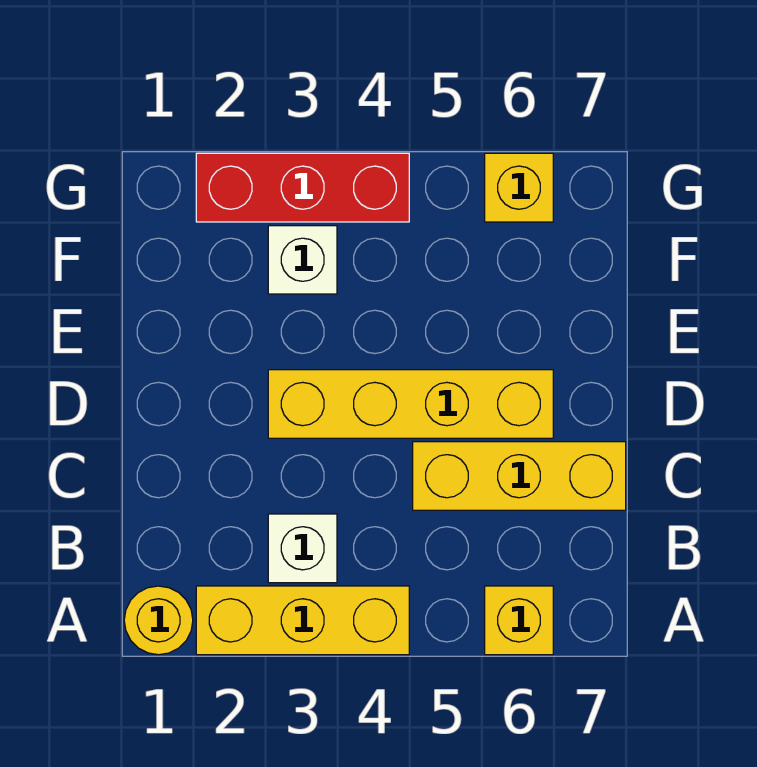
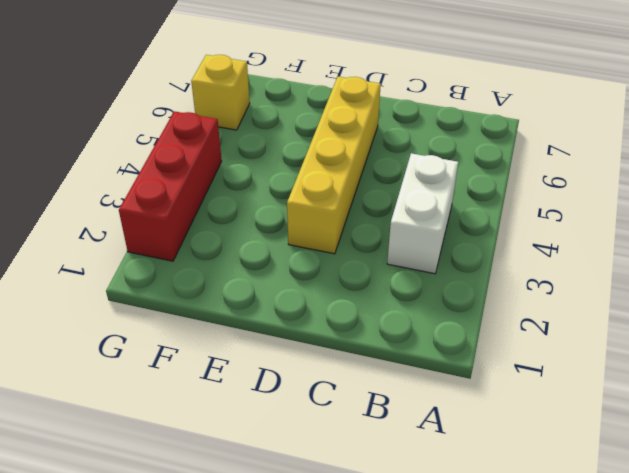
white 1x2 brick [387,153,458,274] -> white 1x1 brick [268,514,337,583]
none -> yellow 1x1 round brick [124,586,193,655]
none -> yellow 1x3 brick [196,586,409,655]

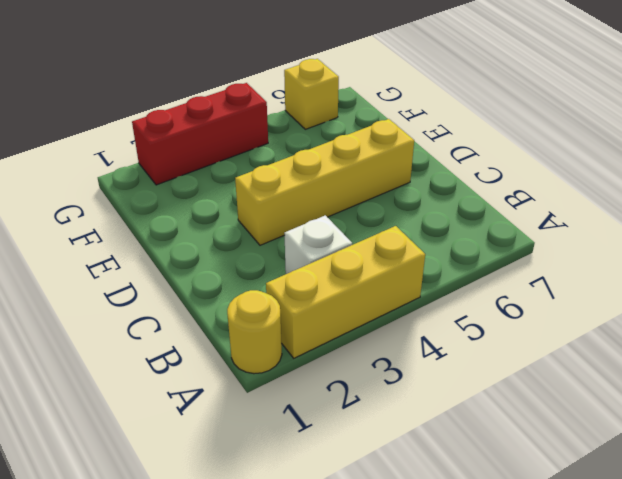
none -> yellow 1x1 brick [485,586,553,655]
none -> yellow 1x3 brick [413,442,626,510]

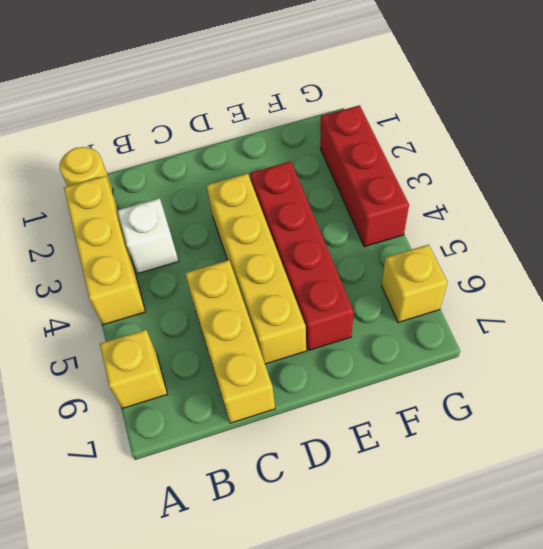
red 1x4 brick [250,161,354,350] -> none
none -> white 1x1 brick [268,226,337,294]

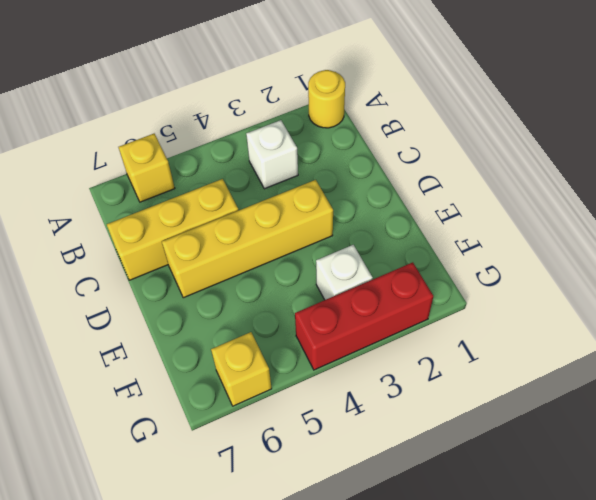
none -> yellow 1x3 brick [196,586,409,655]

